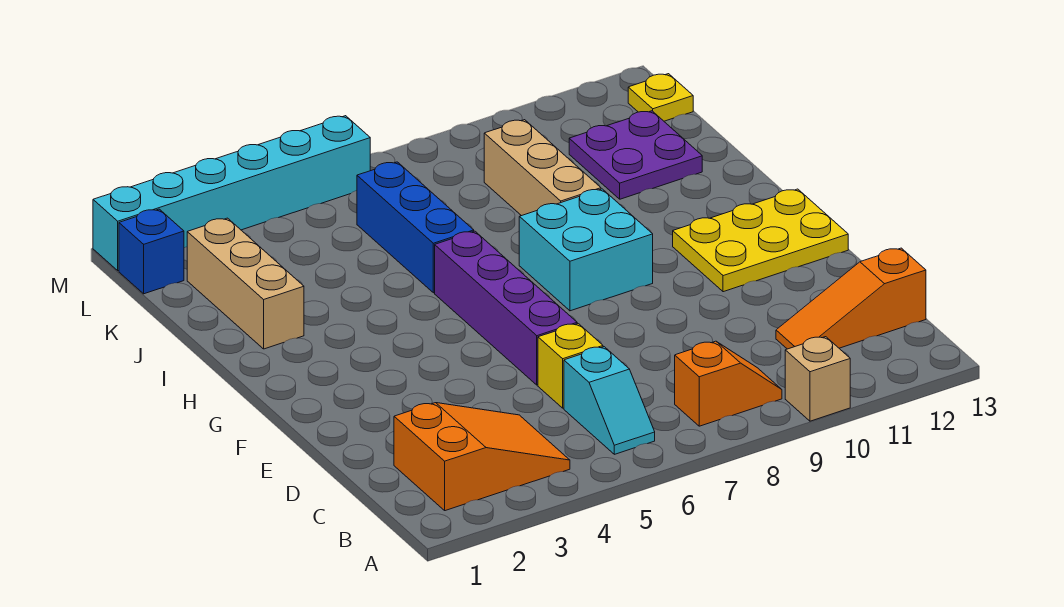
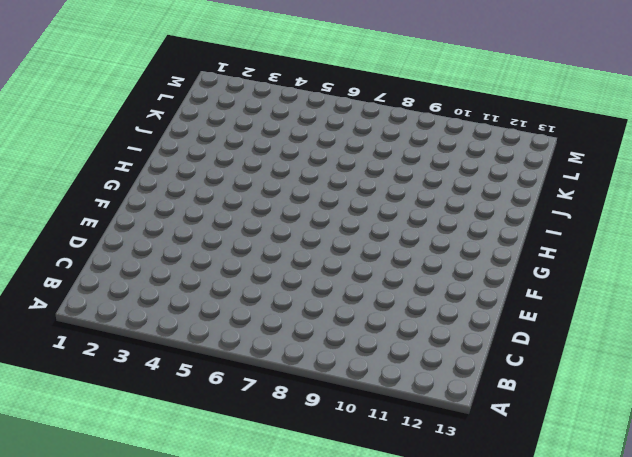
none -> tan 1x1 brick [785,337,850,421]
none -> orange 2x3 slope [394,403,570,511]
none -> cyan 1x2 slope [564,347,655,454]

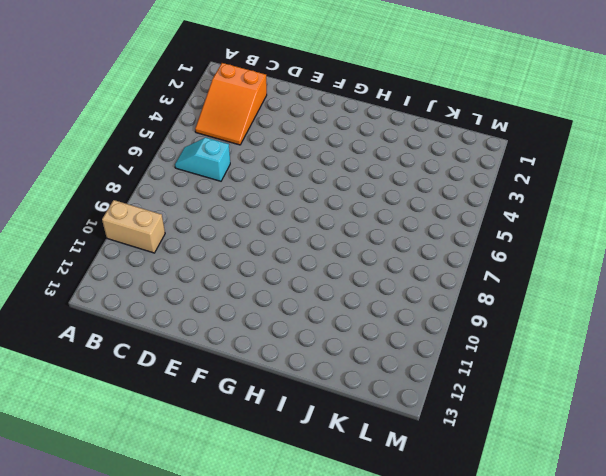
tan 1x2 brick [102,200,165,253] -> tan 1x1 brick [785,337,850,421]
none -> orange 1x2 slope [675,341,782,426]
none -> orange 1x3 slope [776,248,926,349]
none -> yellow 1x1 brick [538,324,603,408]

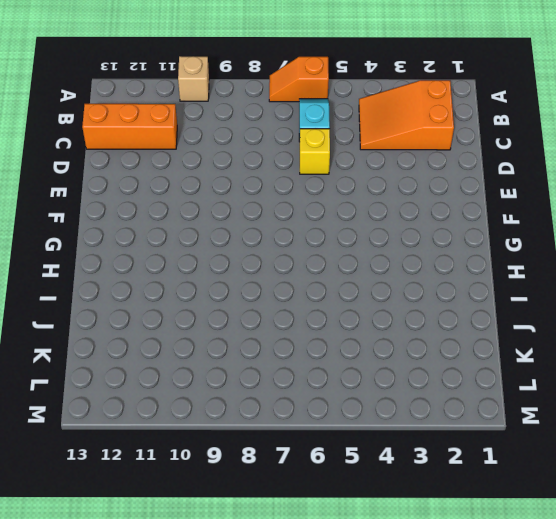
orange 1x2 slope [269,57,329,102] -> orange 1x2 slope moved to [675,341,782,426]
orange 1x3 brick [82,104,177,149] -> orange 1x3 slope [776,248,926,349]
none -> purple 1x4 brick [435,231,577,385]
none -> yellow 2x3 plate [673,189,848,292]
none -> cyan 2x2 brick [519,189,653,311]

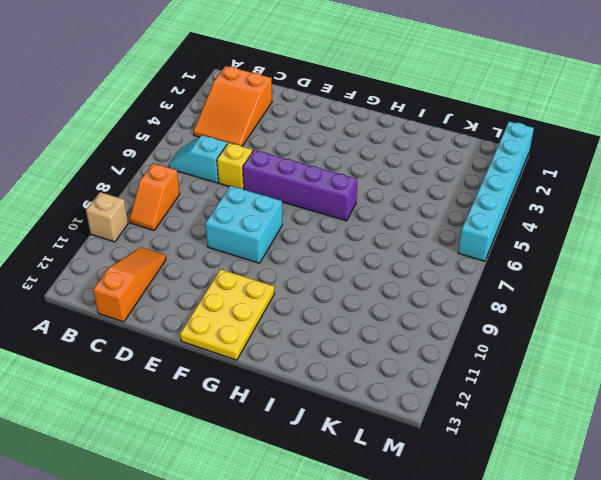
cyan 2x2 brick [205,186,282,263] -> cyan 2x2 brick moved to [519,189,653,311]
none -> tan 1x3 brick [187,218,304,349]
none -> blue 1x3 brick [357,162,474,293]
none -> tan 1x3 brick [484,120,601,216]

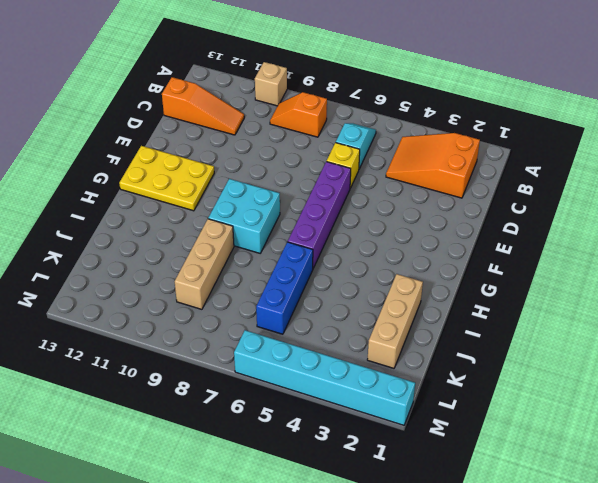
none -> purple 2x2 plate [569,111,702,199]
none -> blue 1x1 brick [119,209,184,294]
none -> yellow 1x1 plate [628,74,693,121]

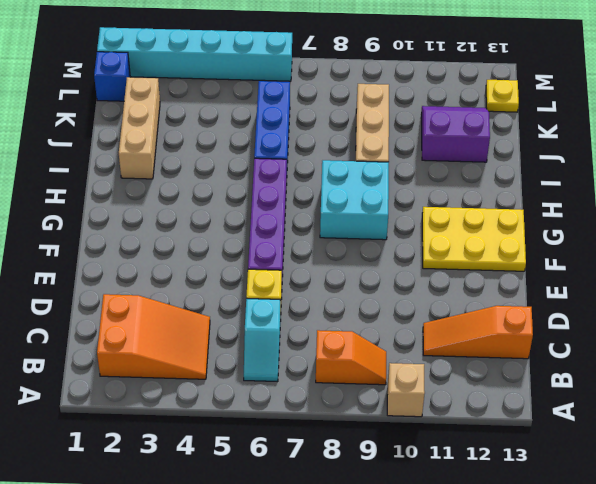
purple 2x2 slope [422,106,490,162] -> purple 2x2 plate [569,111,702,199]

